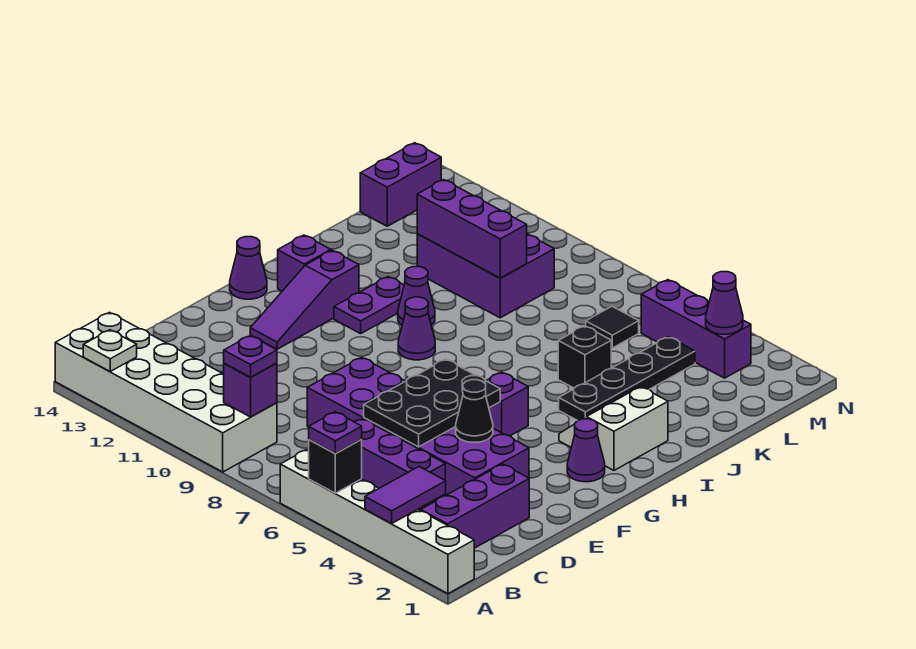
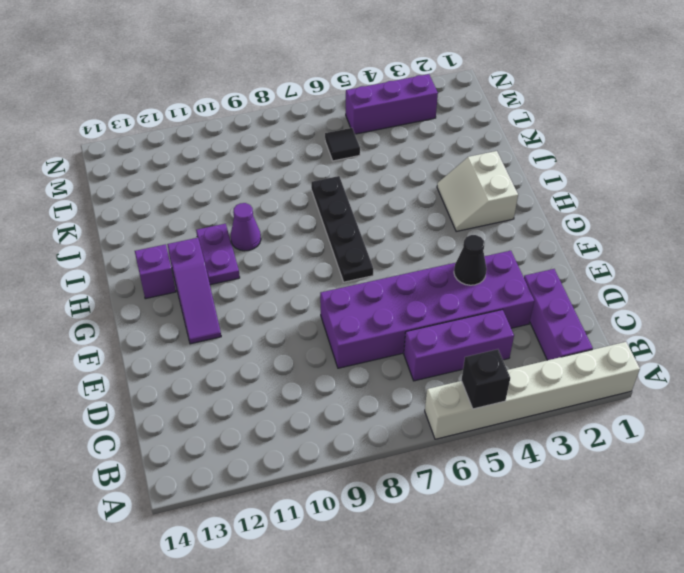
black 1x4 plate [311,176,373,282] -> black 1x4 plate moved to [559,337,695,421]
none -> white 2x6 brick [55,313,277,472]
none -> purple 1x1 cone [567,419,605,482]
none -> purple 1x1 brick [486,372,528,436]
none -> purple 1x1 cone [230,237,267,299]

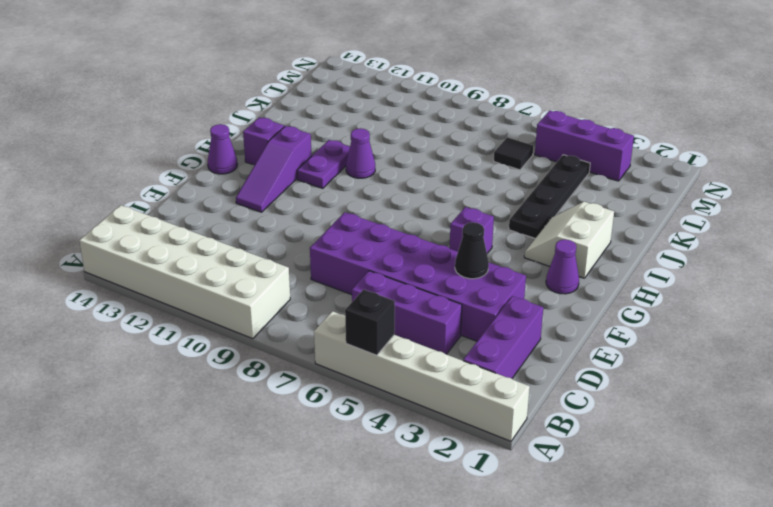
none -> purple 1x1 cone [398,297,435,360]
none -> black 1x1 brick [558,326,611,388]
none -> purple 2x3 brick [417,234,554,318]
none -> purple 1x2 brick [360,143,441,226]

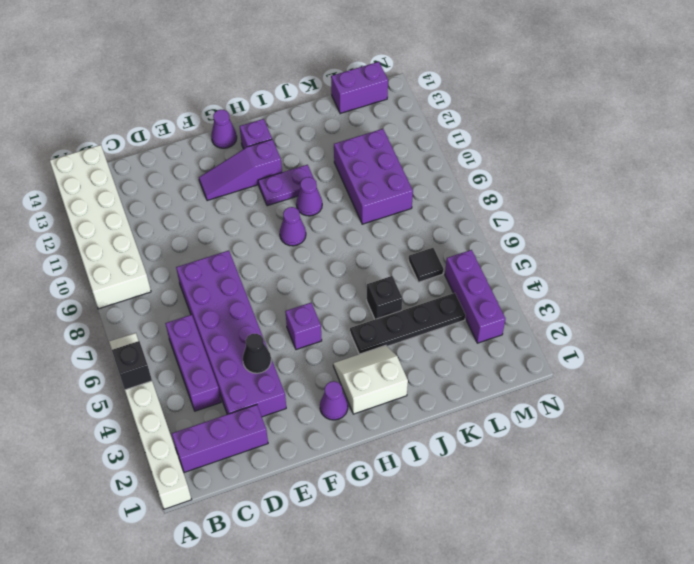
none -> purple 1x2 tile [365,467,446,524]
none -> white 1x1 plate [83,330,137,371]
none -> purple 1x1 brick [224,363,277,417]
none -> black 2x3 plate [364,359,500,447]

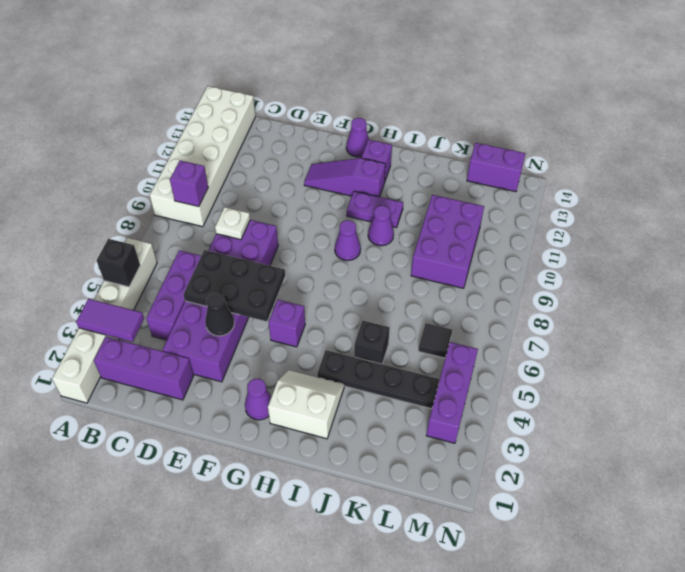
white 1x1 plate [215,207,250,240] -> white 1x1 plate moved to [83,330,137,371]
none -> purple 1x3 brick [417,180,527,278]
none -> purple 1x1 cone [706,272,743,334]
none -> purple 1x1 plate [309,412,362,453]
none -> purple 1x1 plate [224,336,277,377]

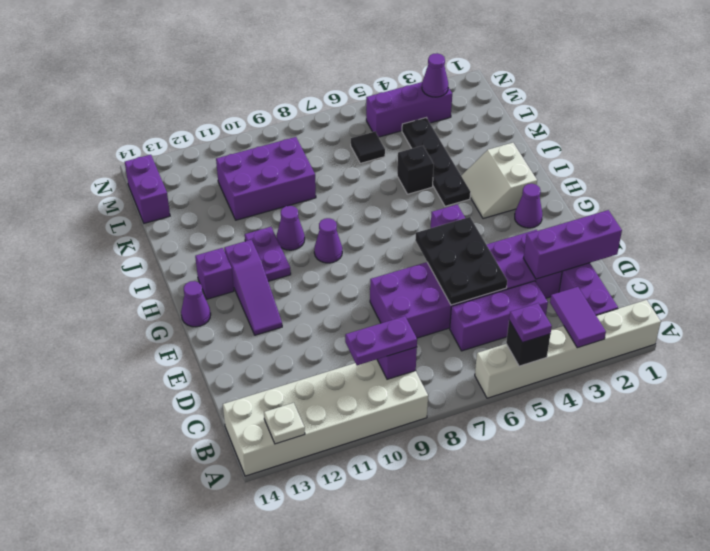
purple 1x2 plate [345,316,417,365] -> purple 1x1 plate [224,336,277,377]
purple 1x3 brick [523,210,622,279] -> purple 1x3 brick moved to [417,180,527,278]
none -> black 1x1 cone [456,380,493,442]

